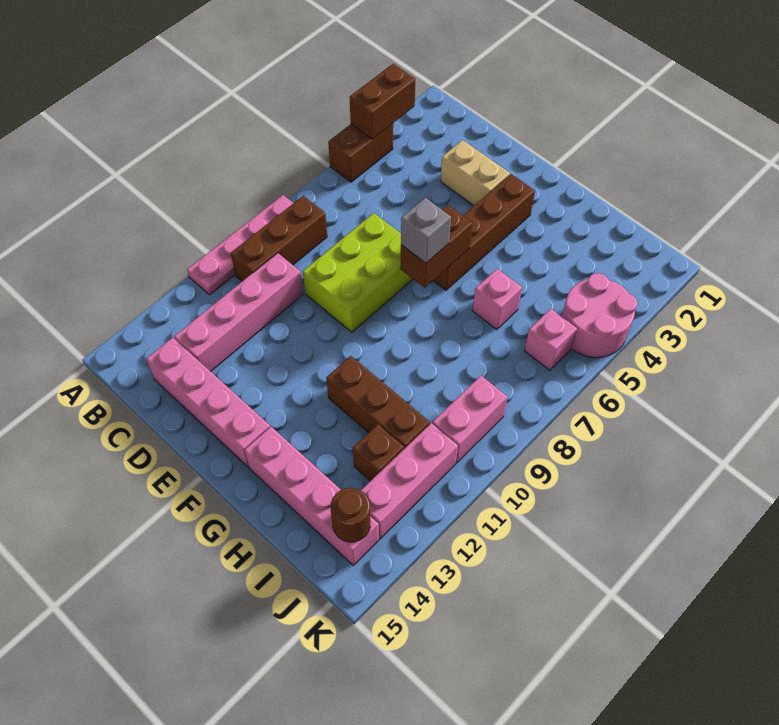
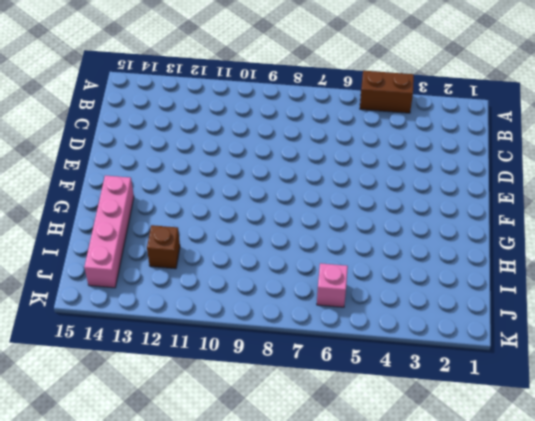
none -> pink 1x4 plate [187,195,293,295]
none -> brown 1x3 brick [231,196,327,281]
none -> pink 1x4 brick [174,253,303,372]

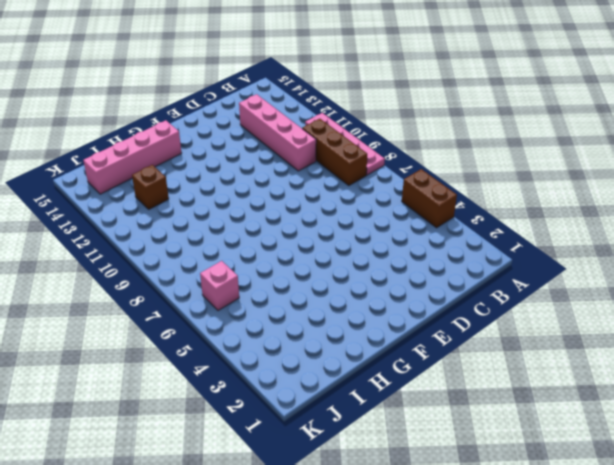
none -> pink 1x4 brick [146,337,270,467]
none -> tan 1x2 brick [440,140,510,206]
none -> lime 2x3 brick [303,213,413,332]

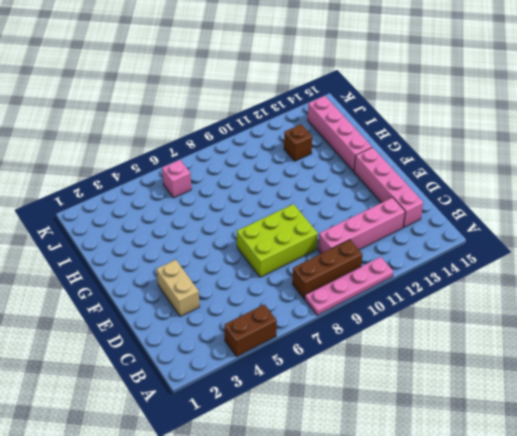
none -> brown 1x4 brick [433,174,535,290]
none -> brown 1x3 brick [326,356,430,449]
none -> pink 1x1 brick [472,269,522,329]

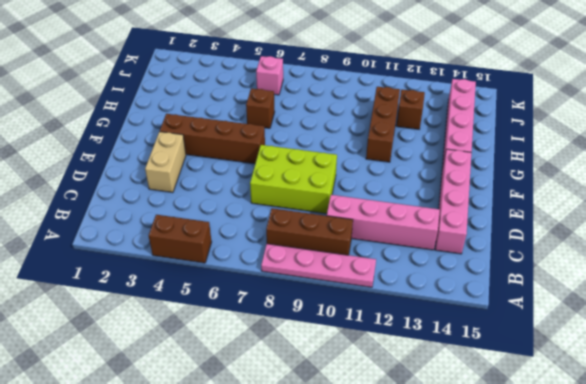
brown 1x1 brick [246,88,275,128] -> pink 1x1 brick [472,269,522,329]
none -> pink 2x2 round brick [562,273,637,357]
none -> pink 1x2 brick [432,376,507,463]
none -> pink 1x3 brick [361,423,458,539]

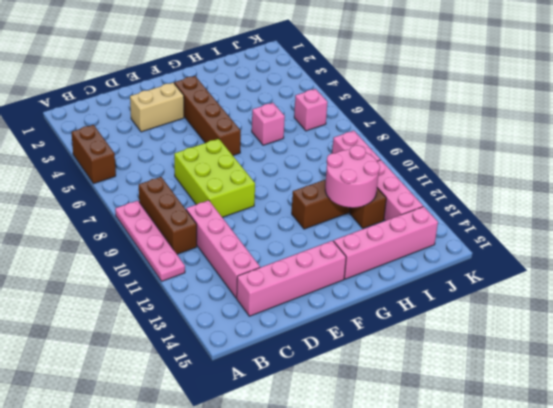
pink 2x2 round brick [325,145,380,208] -> pink 2x2 round brick moved to [562,273,637,357]
none -> brown 1x2 brick [349,64,415,139]
none -> brown 1x2 brick [400,205,473,288]
none -> brown 1x1 round brick [331,488,370,542]

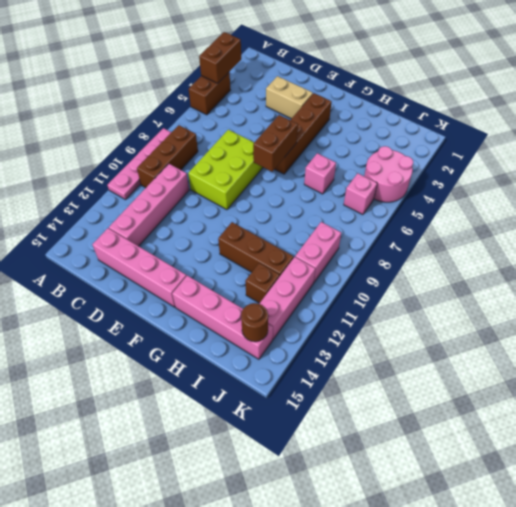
none -> grey 1x1 brick [401,198,451,263]

